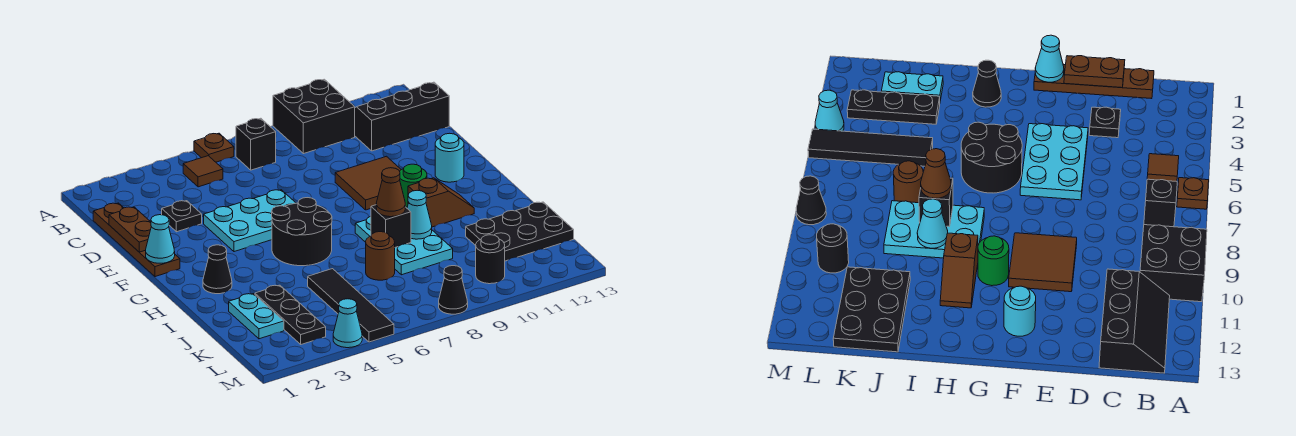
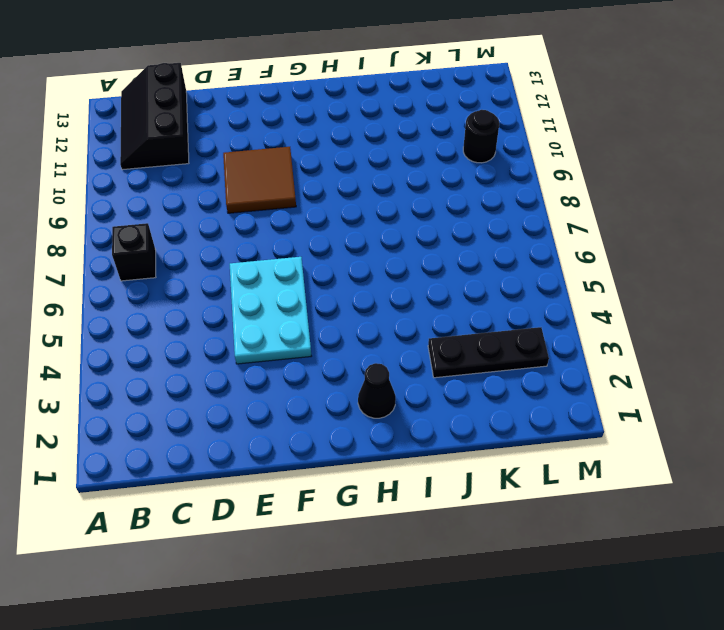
none -> brown 1x1 plate [194,133,234,162]
none -> black 2x2 brick [273,79,355,154]
none -> brown 1x1 tile [183,156,223,187]

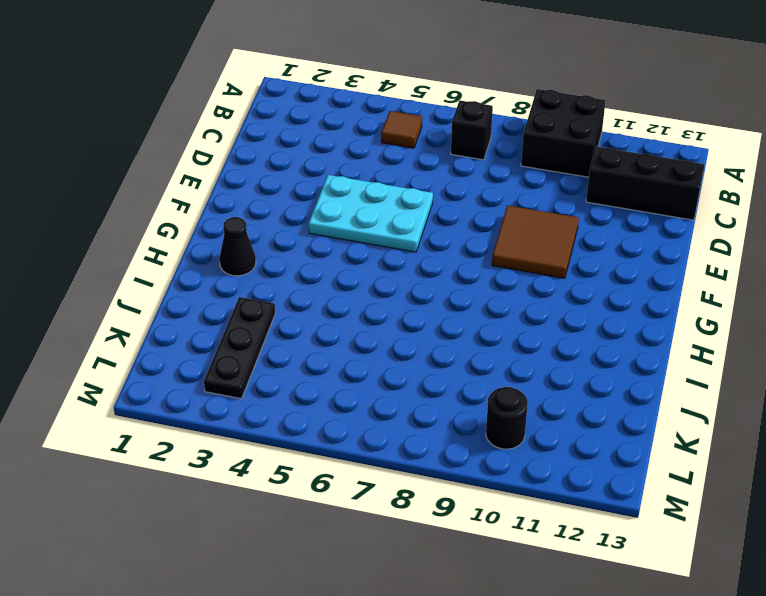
none -> brown 1x1 plate [194,133,234,162]
none -> brown 1x4 plate [93,203,180,277]
none -> black 1x1 plate [162,201,202,232]

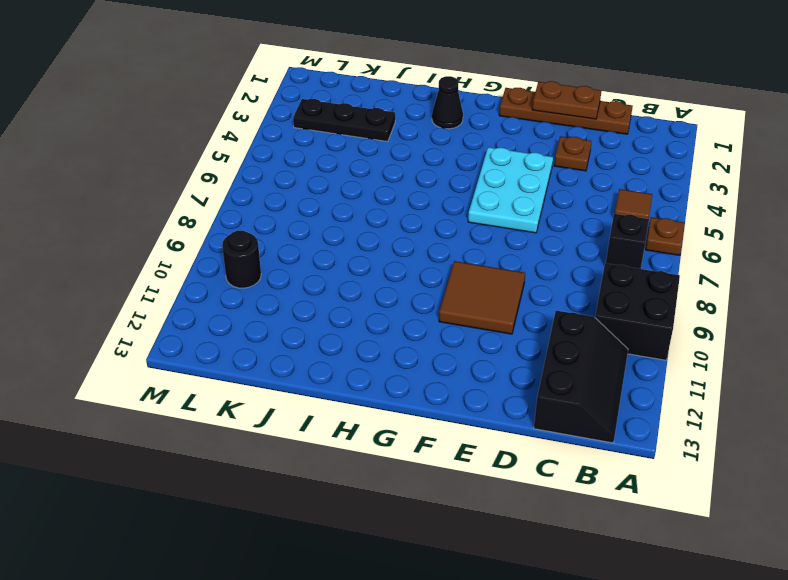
brown 1x1 plate [554,136,592,171] -> black 1x1 plate [162,201,202,232]
none -> cyan 1x1 round brick [435,133,464,182]
none -> black 2x2 round brick [272,198,332,266]
none -> green 1x1 round brick [400,164,427,207]

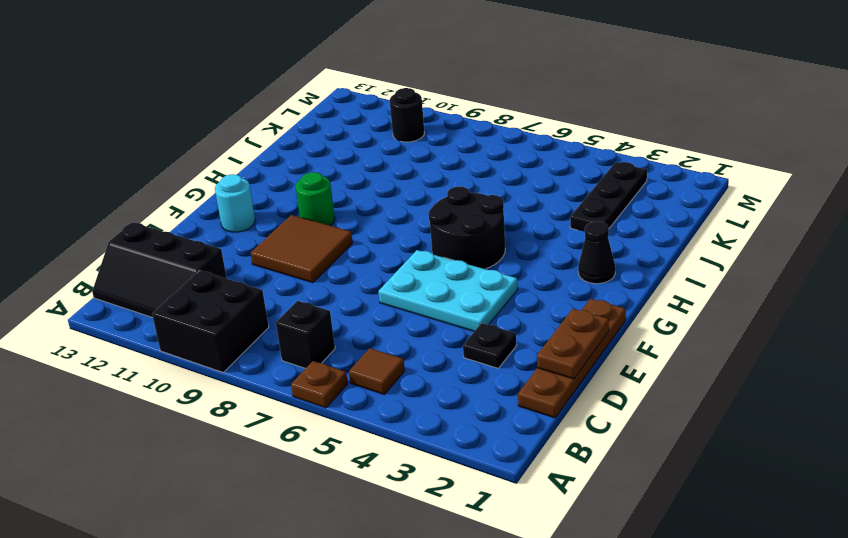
none -> cyan 2x3 plate [355,207,453,275]
none -> brown 1x2 slope [408,178,474,227]
none -> cyan 1x2 plate [229,294,284,339]

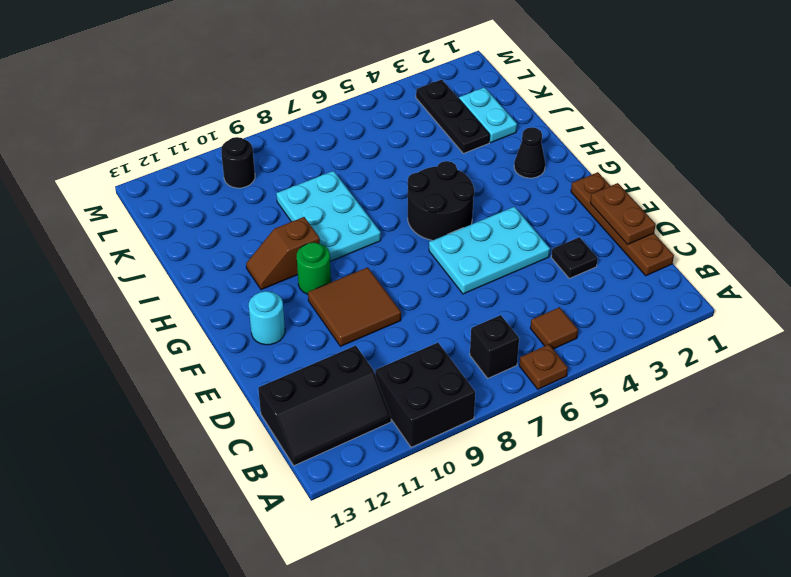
none -> black 1x4 tile [308,269,394,342]
none -> brown 1x1 round brick [366,232,395,280]
none -> black 2x3 plate [466,202,574,261]

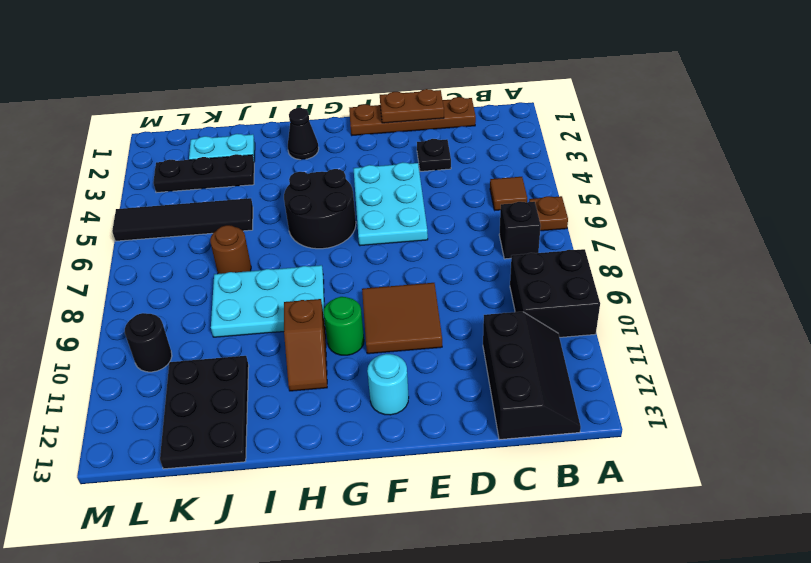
none -> cyan 1x1 cone [333,299,362,348]
none -> black 1x1 cone [439,266,468,314]
none -> cyan 1x1 cone [146,215,175,263]

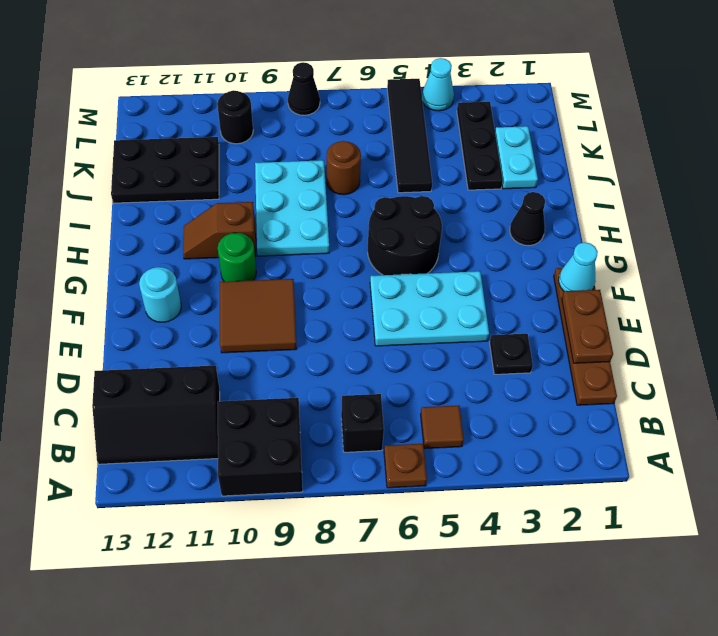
none -> black 1x1 brick [371,205,411,247]
none -> cyan 1x1 cone [407,190,432,239]
none -> brown 1x1 cone [376,168,405,217]

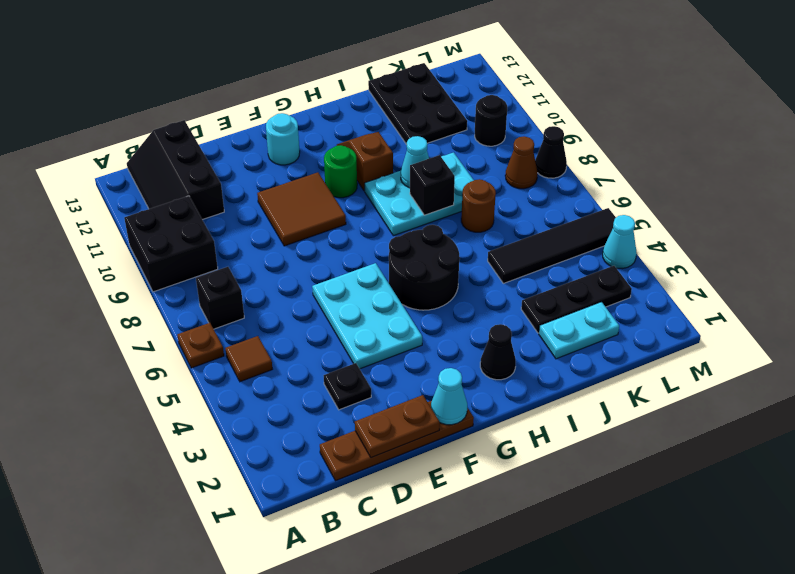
brown 1x1 cone [505,136,538,189] -> brown 1x1 cone moved to [376,168,405,217]

